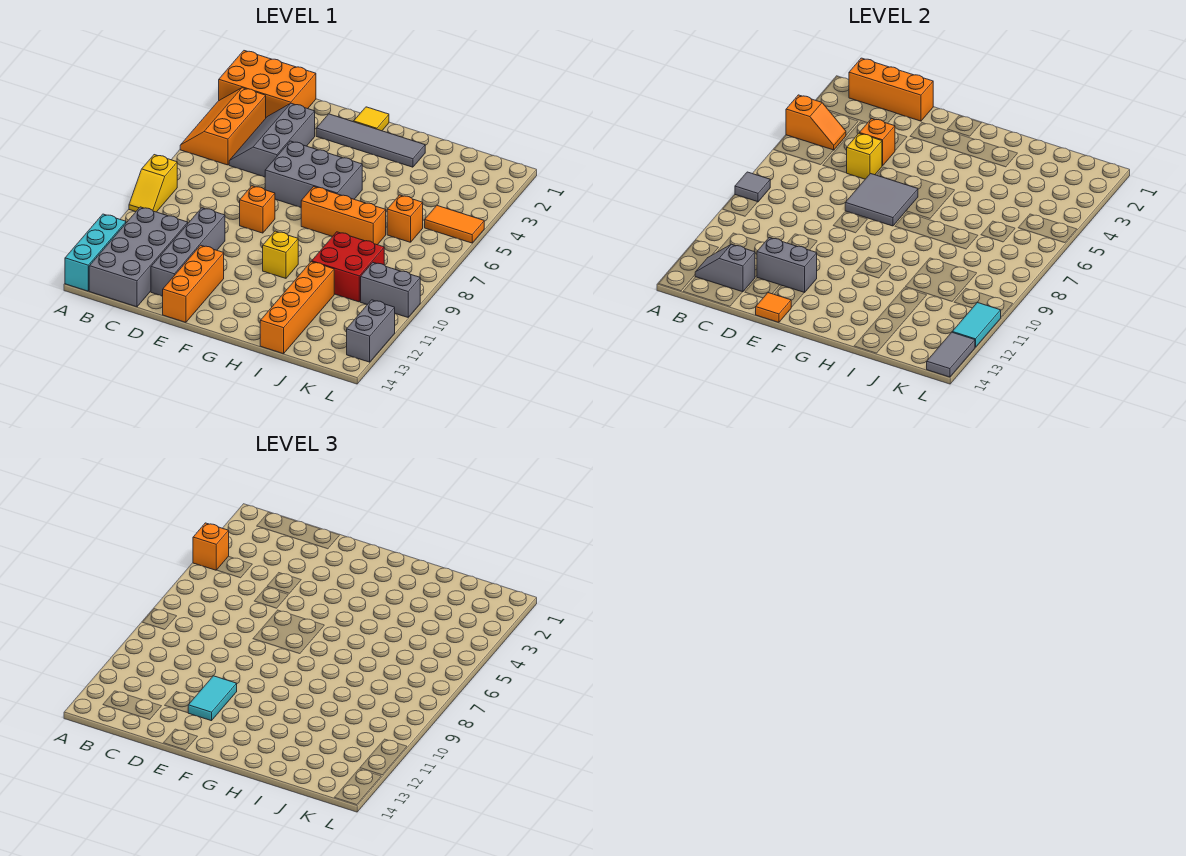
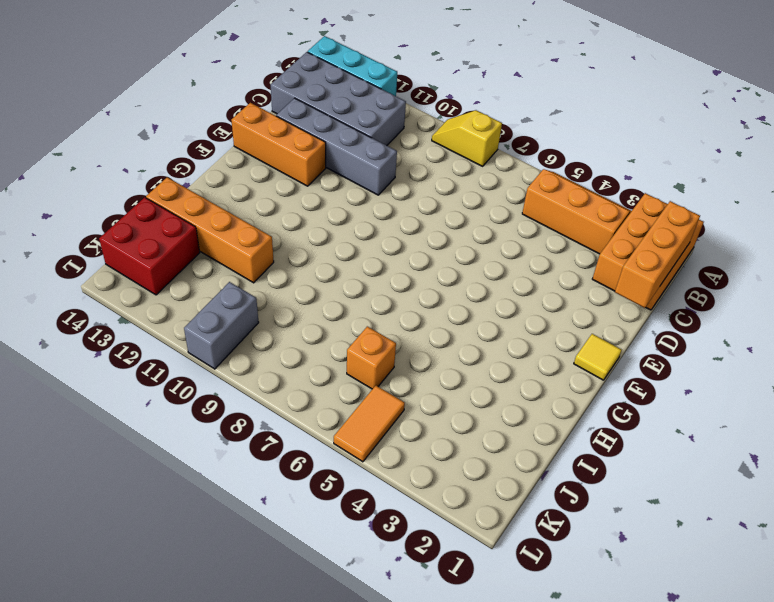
red 2x2 brick [99,197,200,295] -> red 2x2 brick moved to [312,232,384,302]
none -> grey 2x3 slope [229,103,315,177]
none -> grey 1x4 tile [316,114,425,167]
none -> grey 2x3 brick [265,141,362,207]
none -> orange 1x1 brick [240,186,275,233]

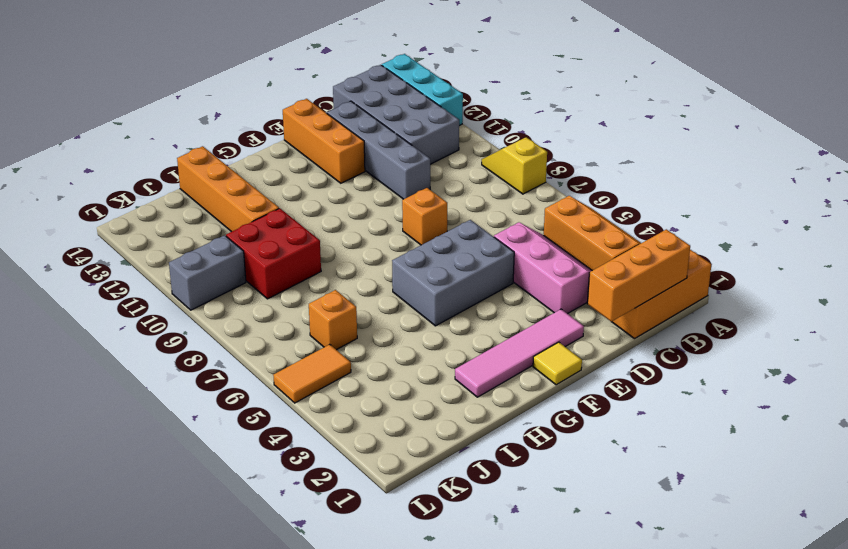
pink 2x3 slope [494,222,592,314] -> grey 2x3 slope [229,103,315,177]
pink 1x4 tile [455,309,584,397] -> grey 1x4 tile [316,114,425,167]
none -> orange 1x3 brick [301,187,386,245]
none -> yellow 1x1 brick [263,231,298,278]
none -> grey 1x2 brick [347,300,395,362]
none -> orange 1x2 slope [786,95,846,150]

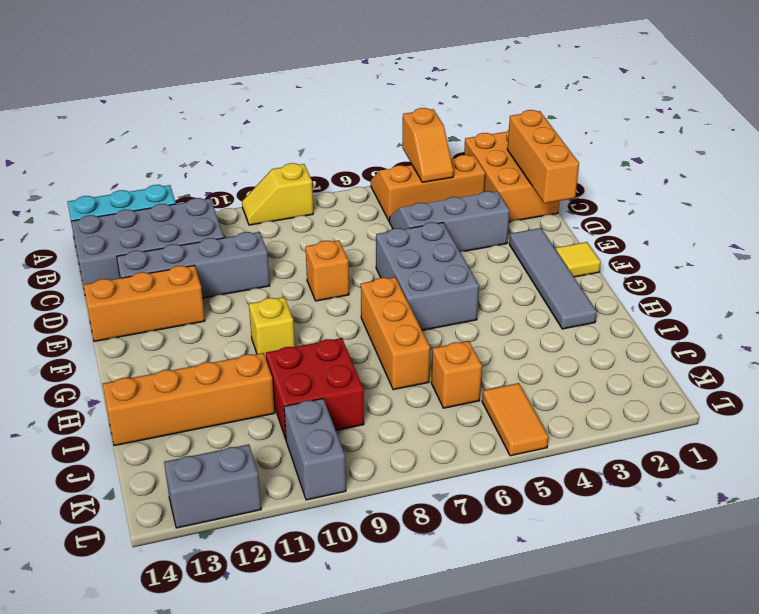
none -> grey 1x1 tile [735,172,770,202]
none -> grey 1x2 slope [695,244,755,292]
none -> orange 1x1 brick [860,119,895,166]
none -> yellow 1x1 brick [847,133,882,179]

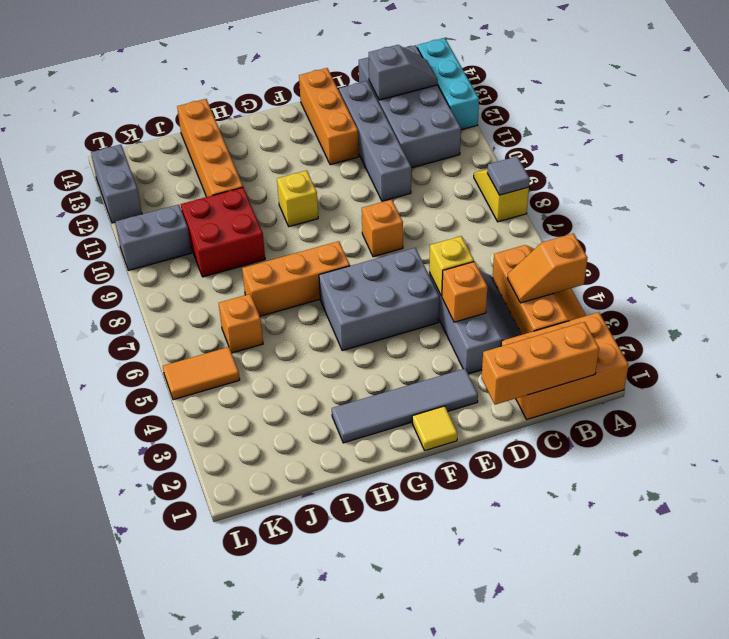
none -> grey 1x2 brick [757,238,817,293]
none -> grey 2x2 tile [845,174,918,226]
none -> orange 1x1 tile [756,293,791,322]
none -> cyan 1x2 tile [952,303,1001,347]

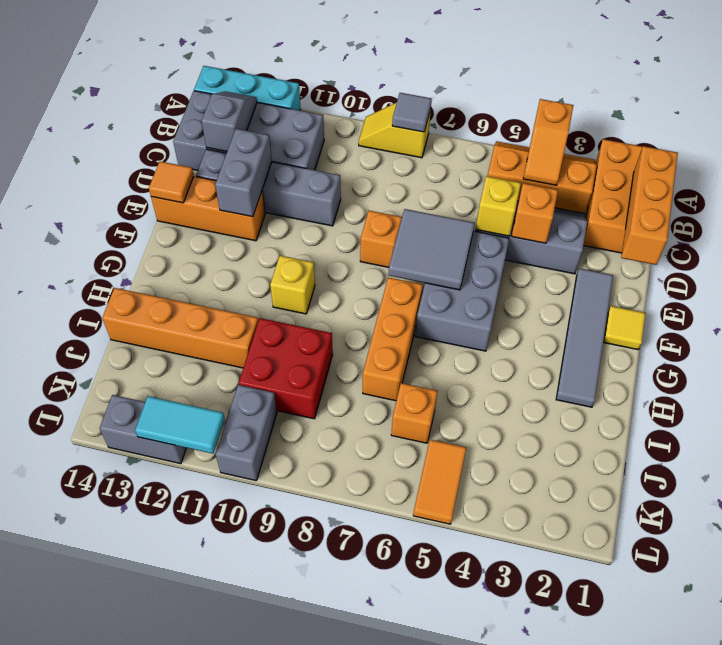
none -> grey 1x2 tile [927,332,975,377]
none -> orange 1x1 brick [193,523,229,570]
none -> cyan 1x2 tile [188,676,237,721]

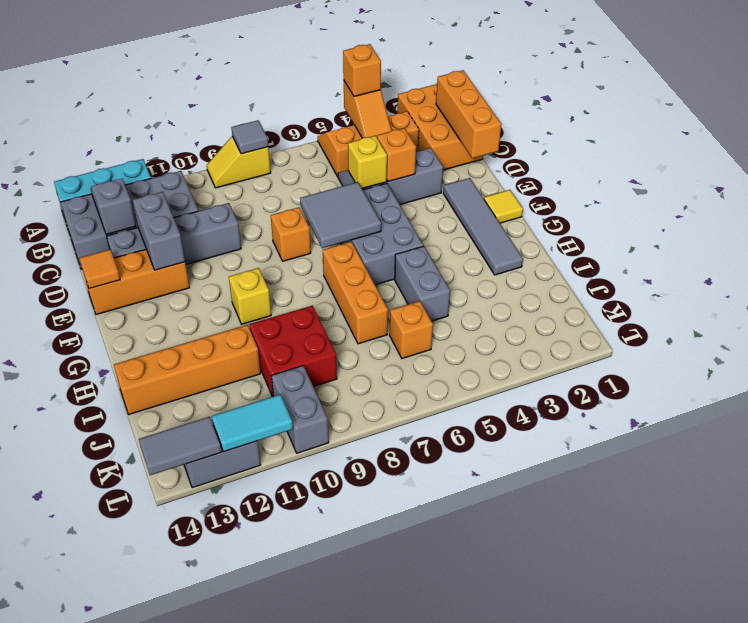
grey 1x2 brick [395,246,450,321] -> none
none -> orange 1x2 tile [425,206,484,243]
none -> cyan 1x2 tile [188,676,237,721]

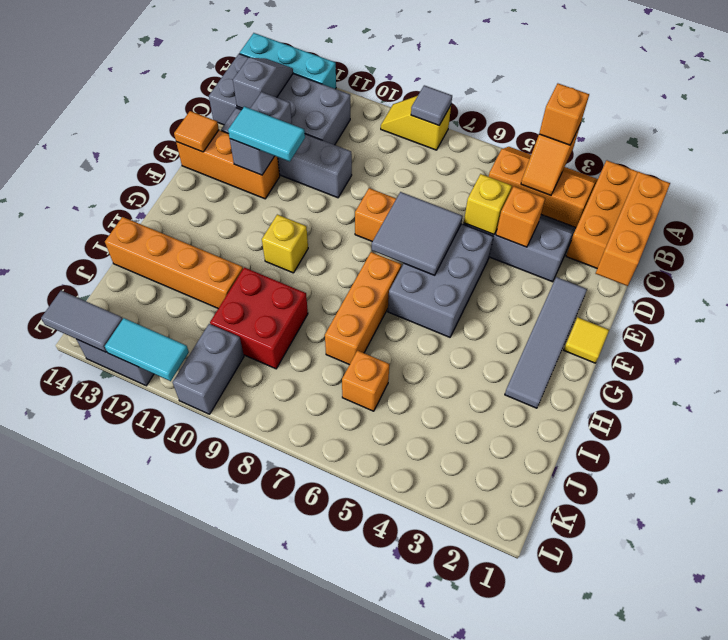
none -> orange 1x2 tile [425,206,484,243]

